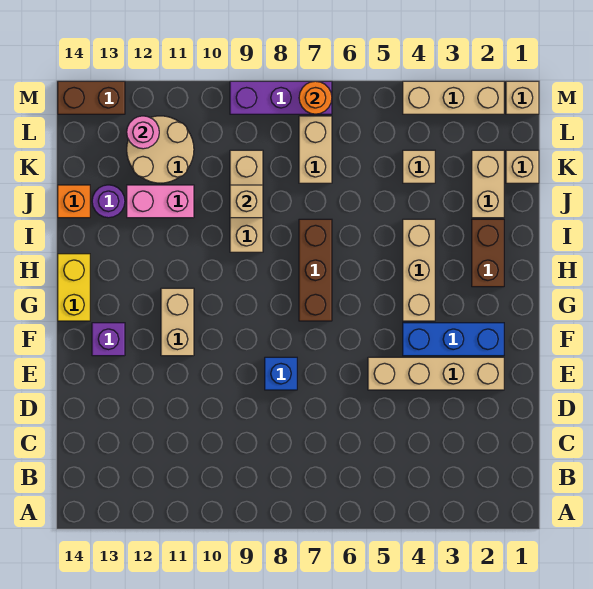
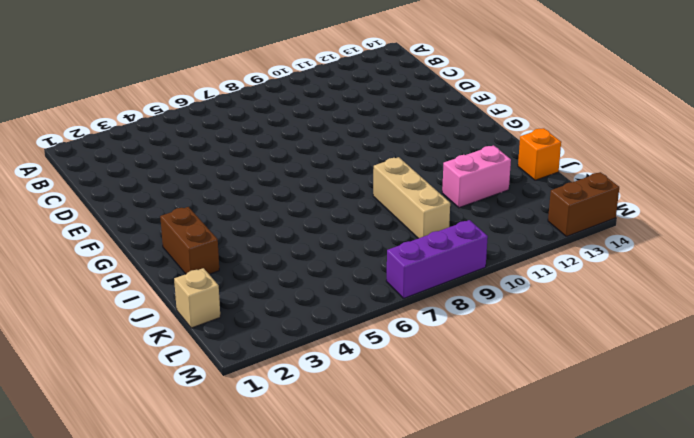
none -> tan 1x4 brick [368,357,504,390]
none -> blue 1x1 brick [265,357,297,390]
none -> blue 1x3 brick [403,323,504,356]

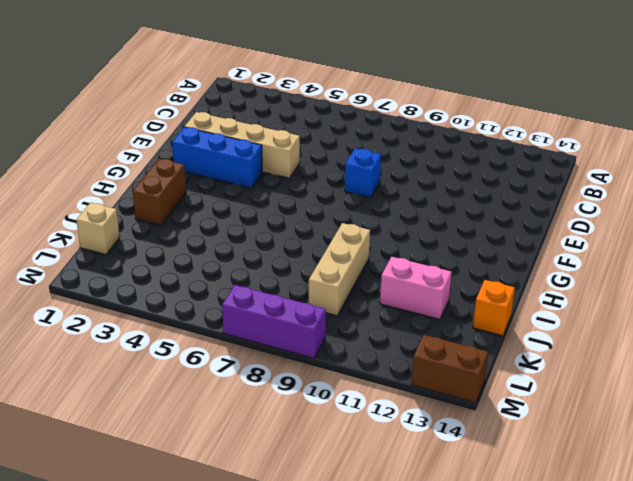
none -> tan 1x2 brick [161,288,194,356]
none -> purple 1x1 brick [92,323,125,356]
none -> tan 1x3 brick [403,219,435,321]

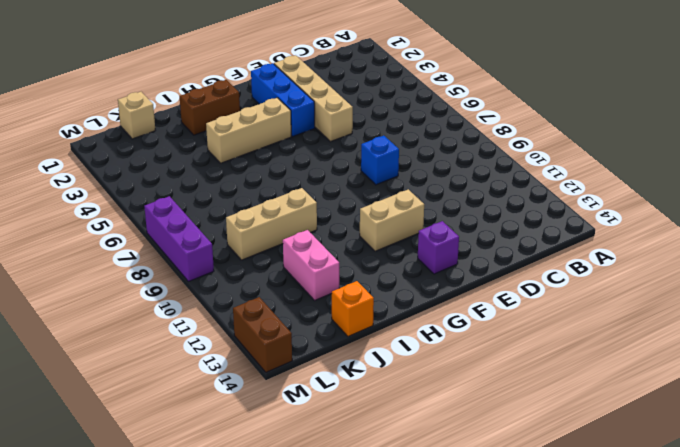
none -> brown 1x3 brick [299,219,332,321]
none -> yellow 1x2 brick [58,254,90,321]
none -> tan 1x2 brick [472,150,504,218]

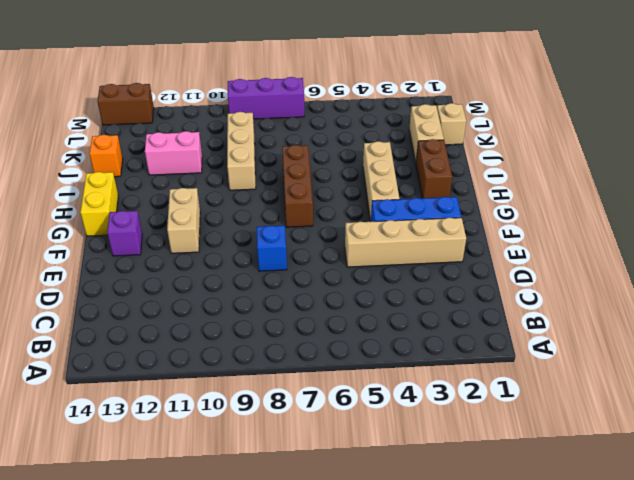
none -> purple 1x1 round brick [92,185,125,218]
none -> tan 1x1 brick [403,150,435,183]
none -> tan 1x2 brick [299,116,332,183]

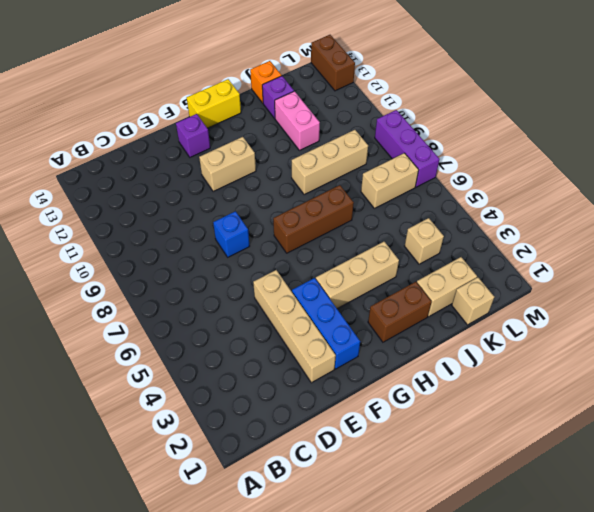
purple 1x1 brick [262,76,294,118] -> purple 1x1 round brick [92,185,125,218]
none -> tan 2x2 round brick [127,116,194,183]
none -> tan 1x1 brick [506,81,539,114]
none -> tan 1x3 brick [403,81,504,114]

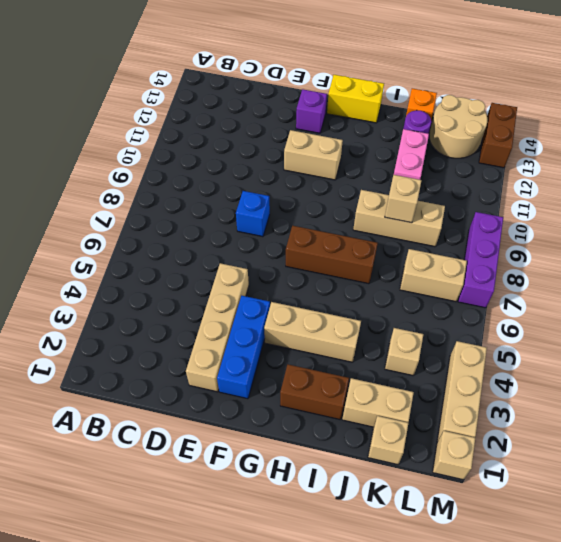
tan 2x2 round brick [429,95,488,158] -> tan 2x2 round brick moved to [127,116,194,183]
none -> pink 1x1 round brick [127,116,159,149]
none -> orange 1x1 round brick [299,81,332,114]

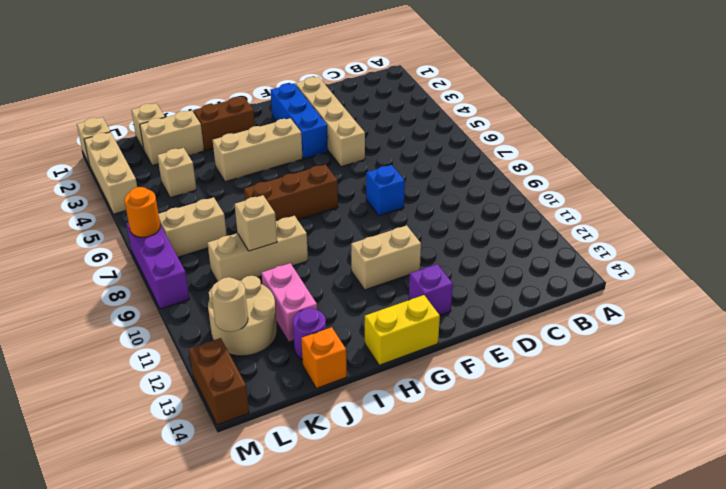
tan 1x1 round brick [211,277,248,332] -> pink 1x1 round brick [127,116,159,149]

